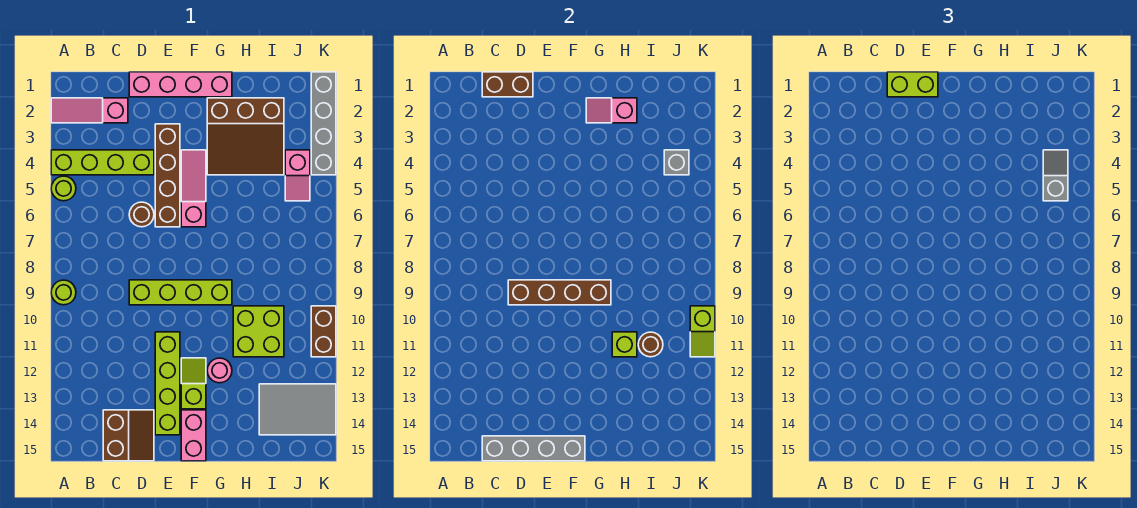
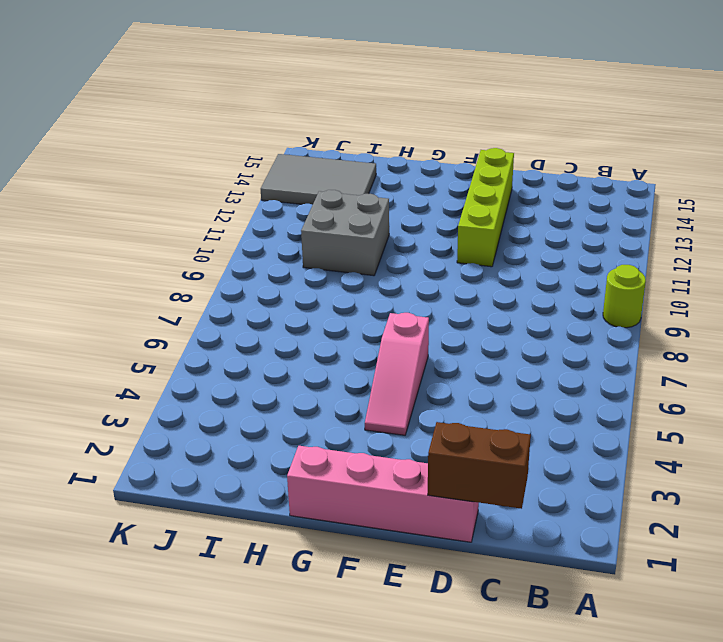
grey 2x2 brick [301,190,389,276] -> lime 2x2 brick [233,306,284,357]
none -> pink 1x3 slope [51,98,128,123]
none -> lime 1x4 brick [51,150,154,175]
none -> lime 1x1 round brick [51,176,76,201]
none -> brown 2x2 slope [103,410,154,461]

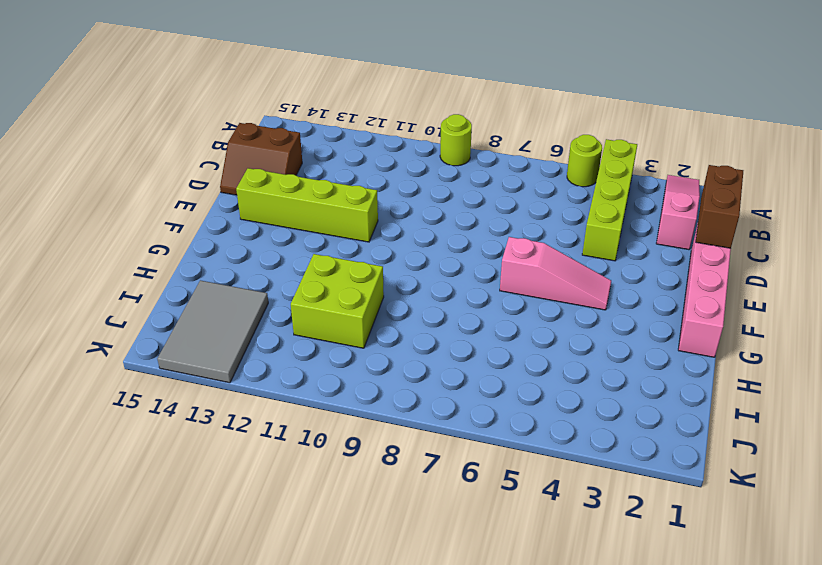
none -> brown 1x1 round brick [129,202,154,227]
none -> lime 1x4 brick [129,280,232,305]
none -> brown 1x4 brick [155,124,180,227]
none -> lime 1x2 slope [181,358,206,409]

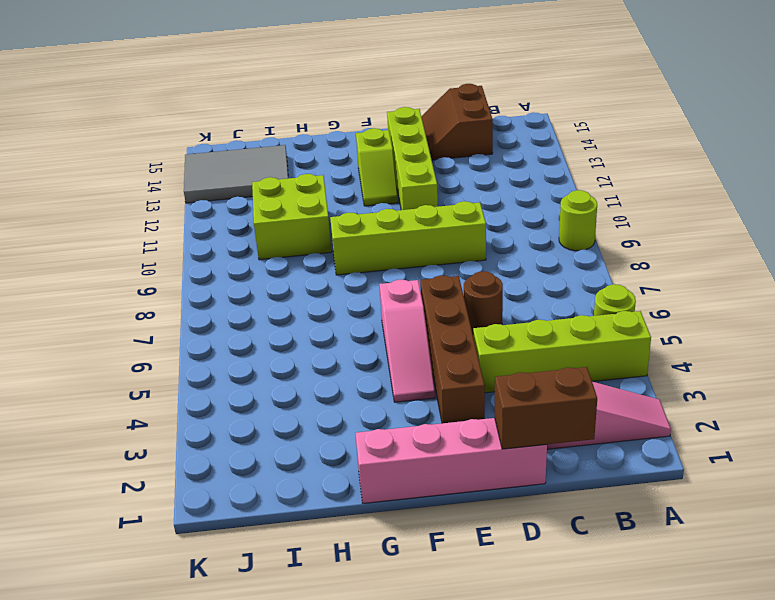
none -> pink 1x2 brick [181,410,206,461]
none -> brown 3x3 slope [207,98,284,175]
none -> pink 1x1 round brick [207,358,232,383]
none -> pink 1x2 slope [285,150,310,201]

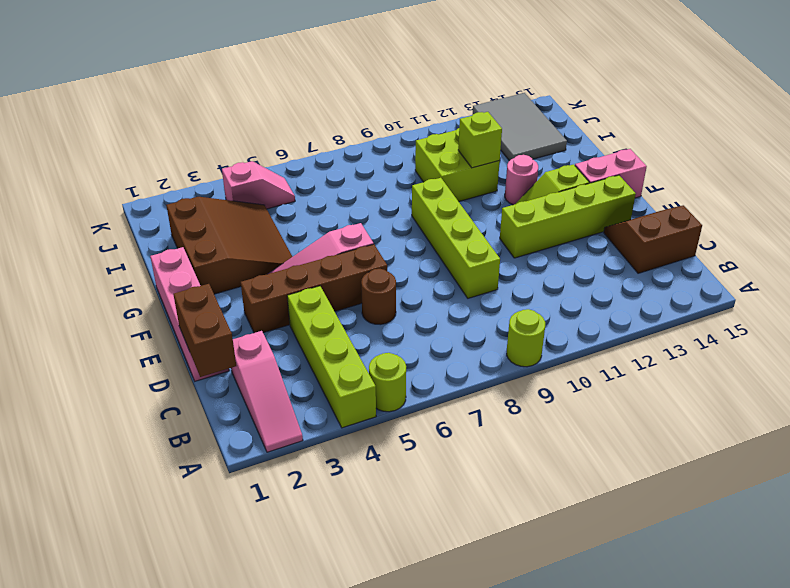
none -> grey 1x4 brick [311,72,336,175]
none -> brown 1x2 brick [311,306,336,357]
none -> grey 1x4 brick [482,436,585,461]
none -> brown 1x4 brick [508,280,611,305]

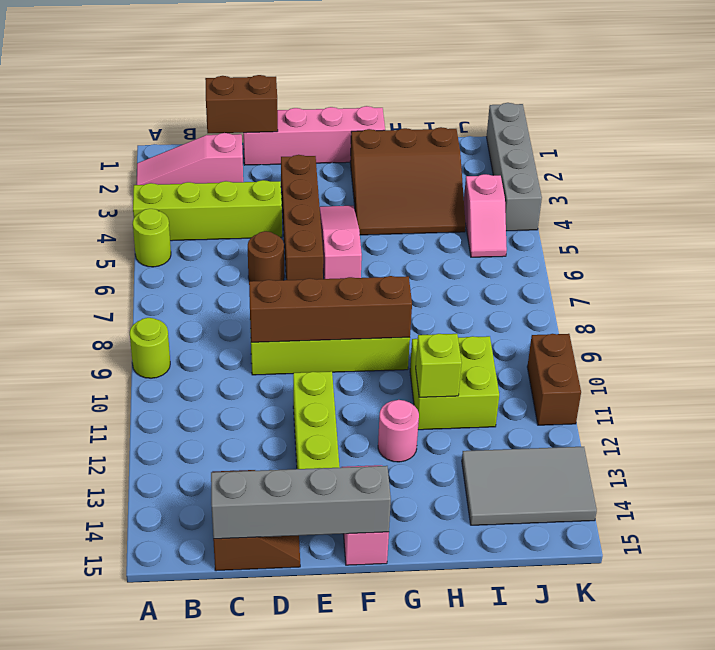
none -> lime 1x2 slope [181,358,206,409]
none -> pink 1x2 slope [586,98,637,123]
none -> brown 1x1 round brick [638,332,663,357]
none -> grey 1x1 brick [664,150,689,175]

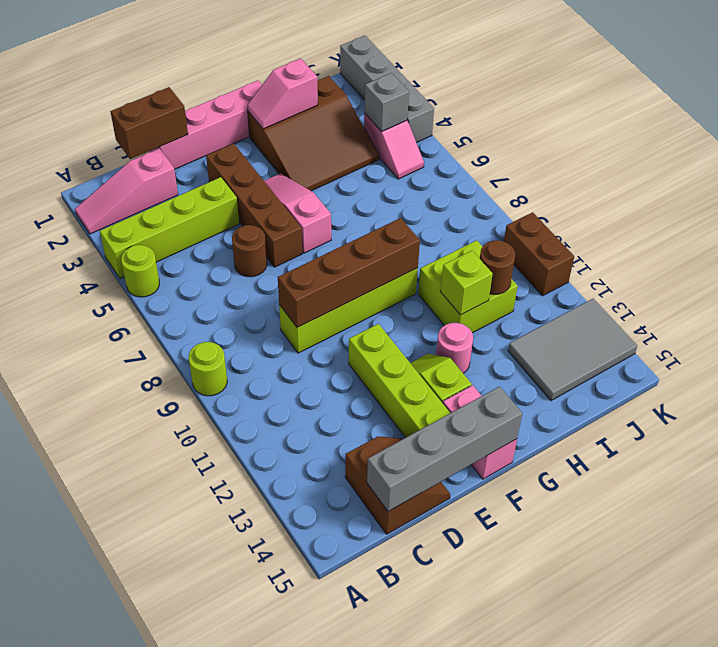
none -> lime 1x2 slope [690,306,715,357]
none -> lime 1x2 brick [887,72,938,97]
none -> grey 1x2 slope [1043,150,1068,201]

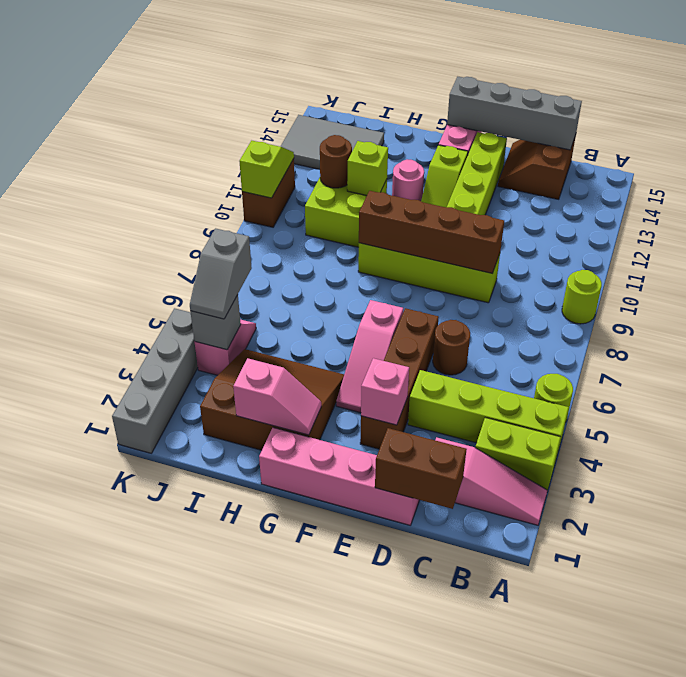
lime 1x2 brick [475,418,561,490] -> lime 1x2 brick moved to [887,72,938,97]
pink 1x1 brick [361,358,409,425] -> none

